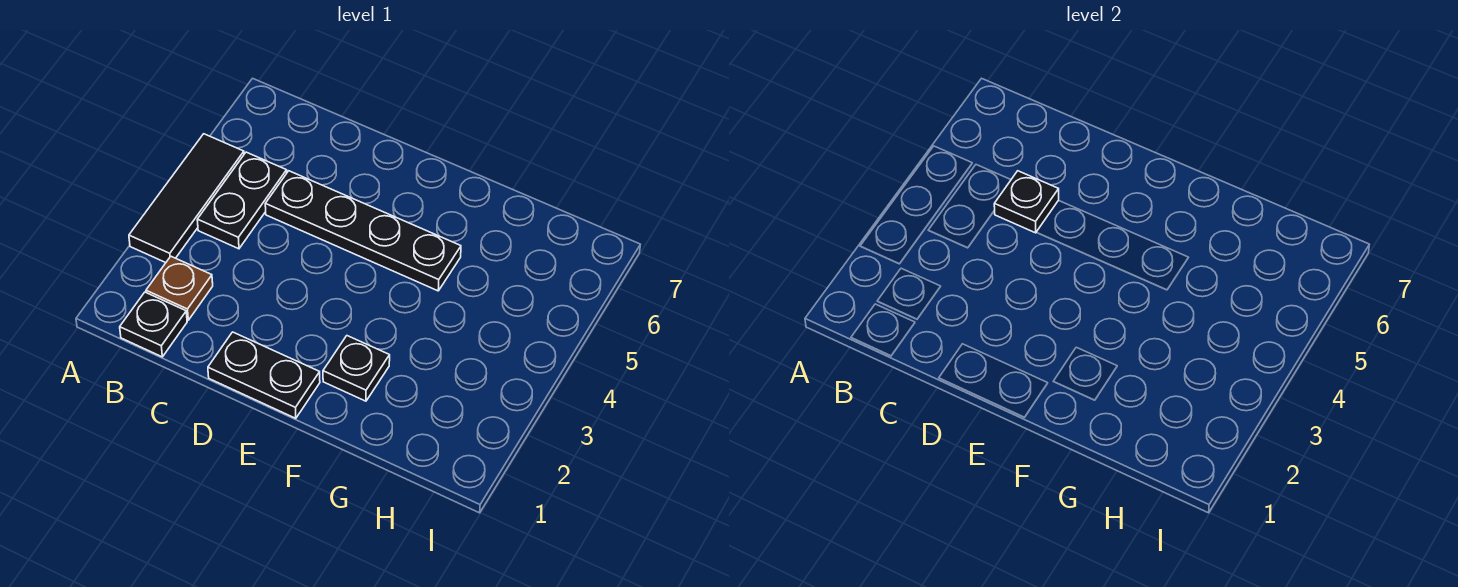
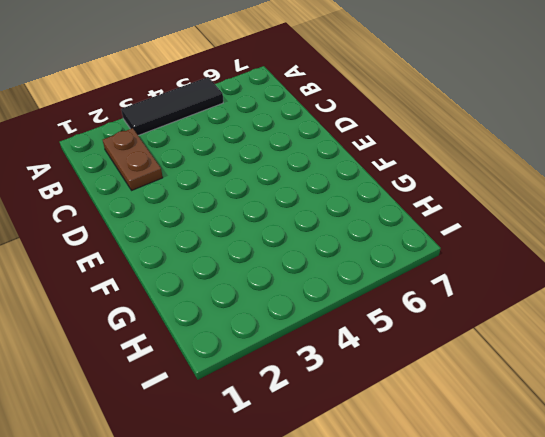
brown 1x2 plate [103,128,163,190] -> brown 1x1 plate [146,256,213,320]
none -> black 1x1 plate [120,292,187,357]
none -> black 1x2 plate [197,152,287,249]

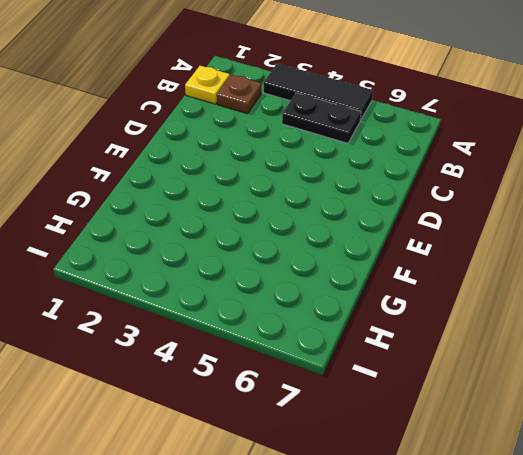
yellow 1x1 plate [185,66,230,104] -> black 1x1 plate [120,292,187,357]
none -> black 1x4 plate [265,171,461,291]
none -> black 1x2 plate [208,332,320,418]

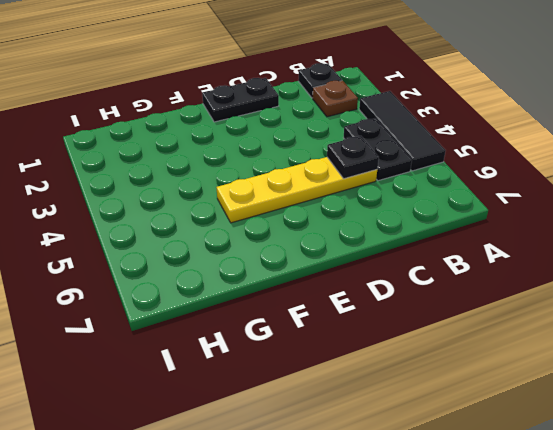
yellow 1x4 plate [217,157,377,223] -> black 1x4 plate [265,171,461,291]
none -> black 1x1 plate [323,336,390,401]

